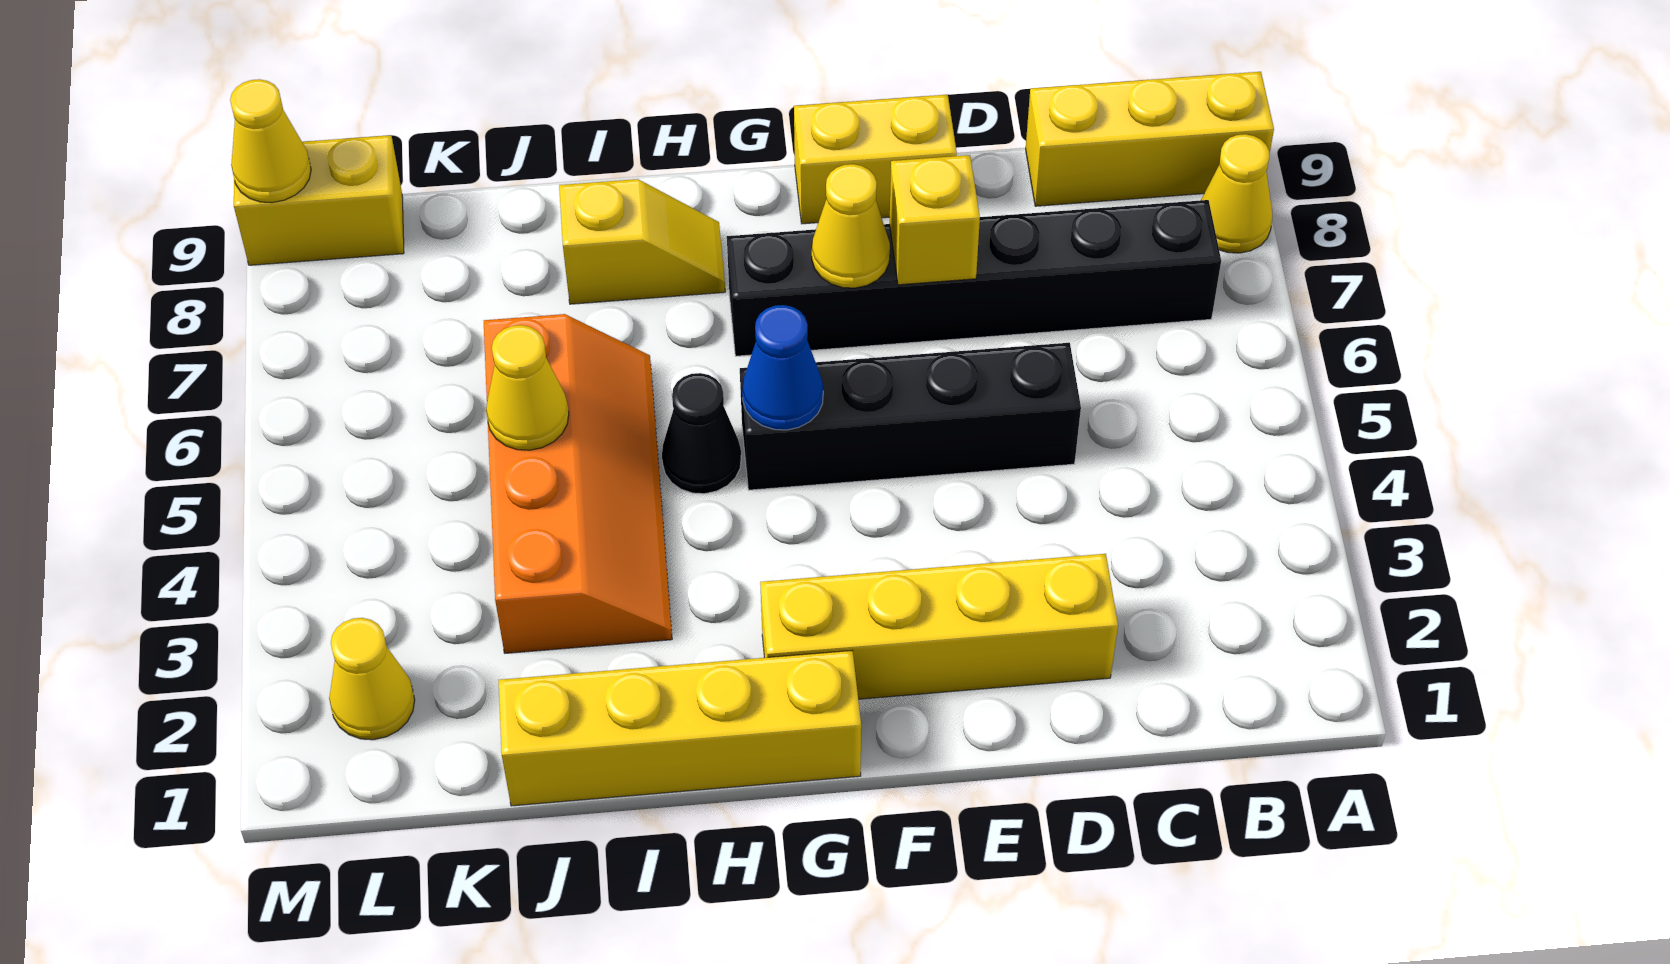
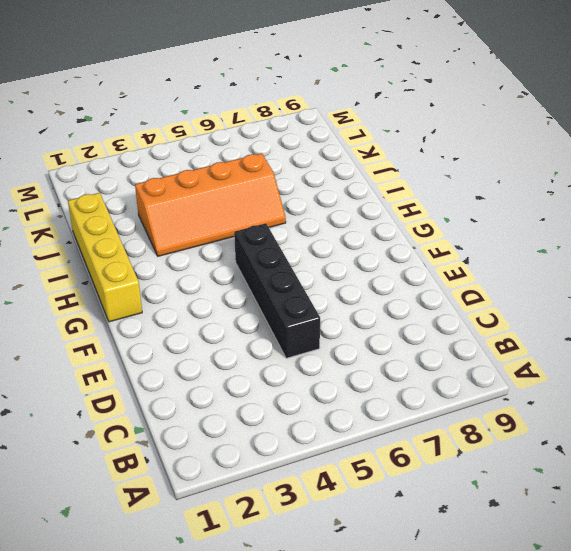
none -> yellow 1x1 cone [1201,134,1272,253]
none -> yellow 1x3 brick [1026,72,1274,206]
none -> black 1x6 brick [727,200,1221,356]

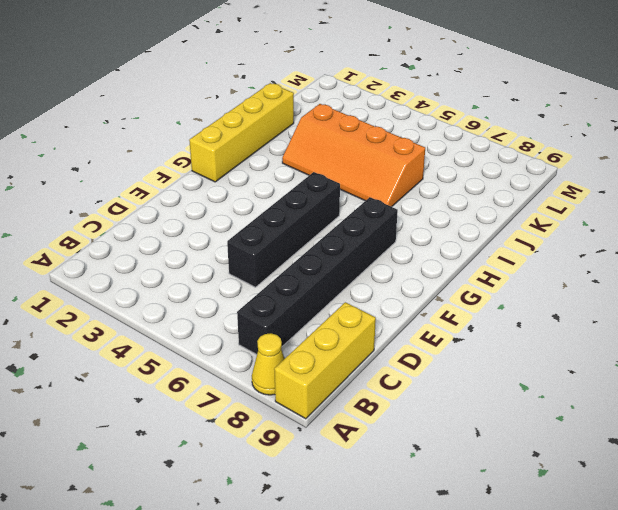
none -> yellow 1x4 brick [760,554,1118,699]
none -> yellow 1x2 brick [794,95,957,224]
none -> black 1x1 cone [662,373,741,494]

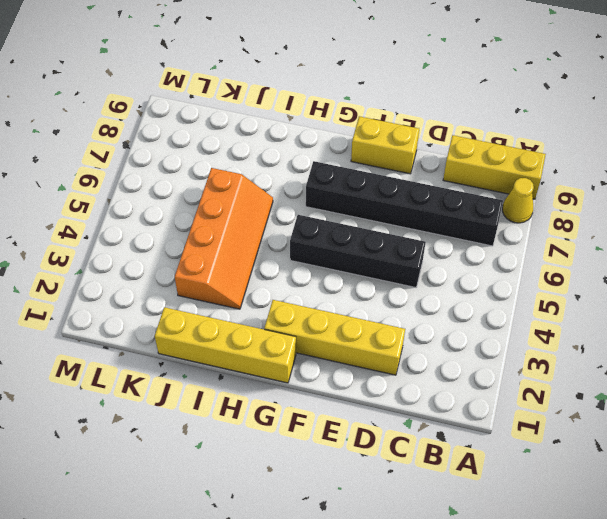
none -> black 1x1 cone [662,373,741,494]
none -> yellow 1x2 slope [559,179,725,304]
none -> yellow 1x1 cone [329,618,415,740]

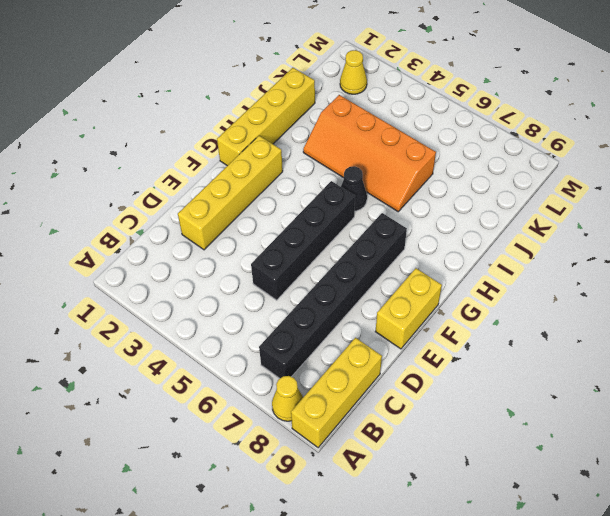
none -> yellow 1x2 slope [559,179,725,304]
none -> yellow 1x2 brick [234,135,404,265]
none -> yellow 1x1 brick [890,155,980,285]

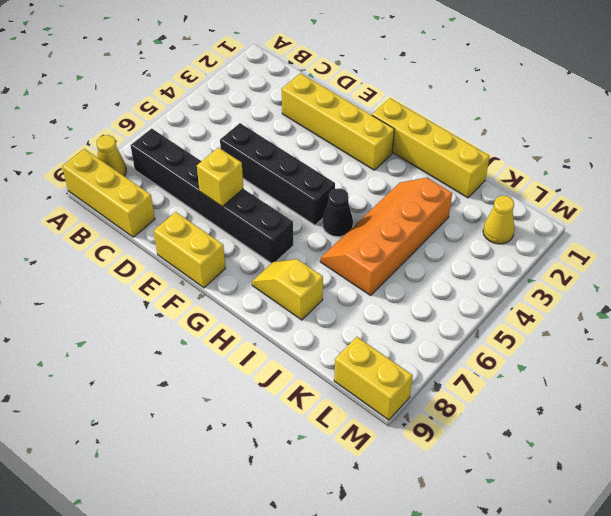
none -> yellow 1x1 cone [812,164,890,288]
none -> blue 1x1 cone [742,305,823,430]
none -> yellow 1x1 cone [486,325,569,450]

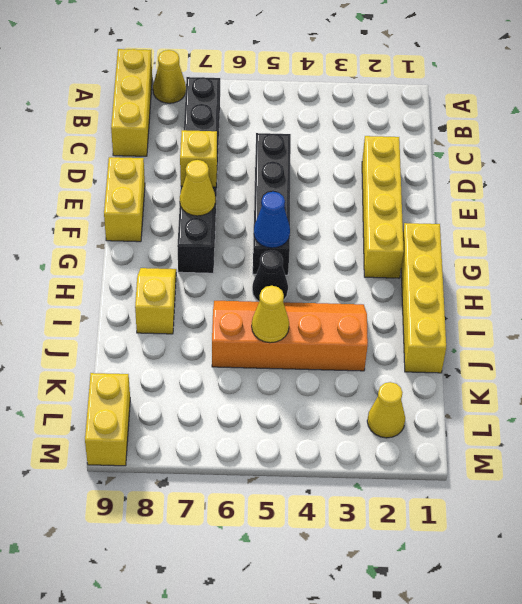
none -> yellow 1x1 cone [230,79,311,203]

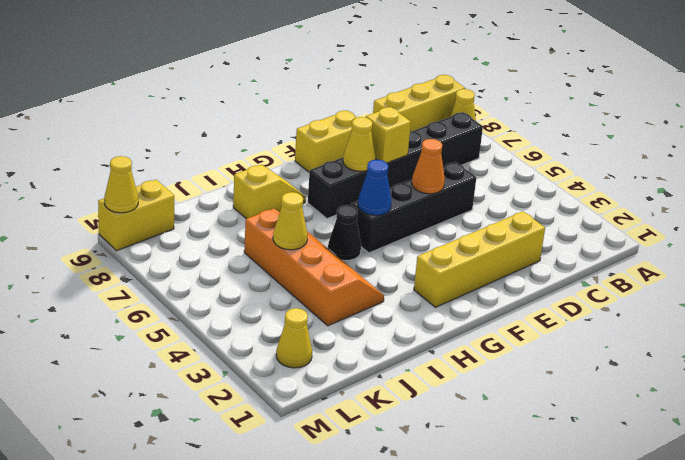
orange 1x1 cone [412,139,445,194] -> none
none -> yellow 1x4 brick [498,651,861,806]

